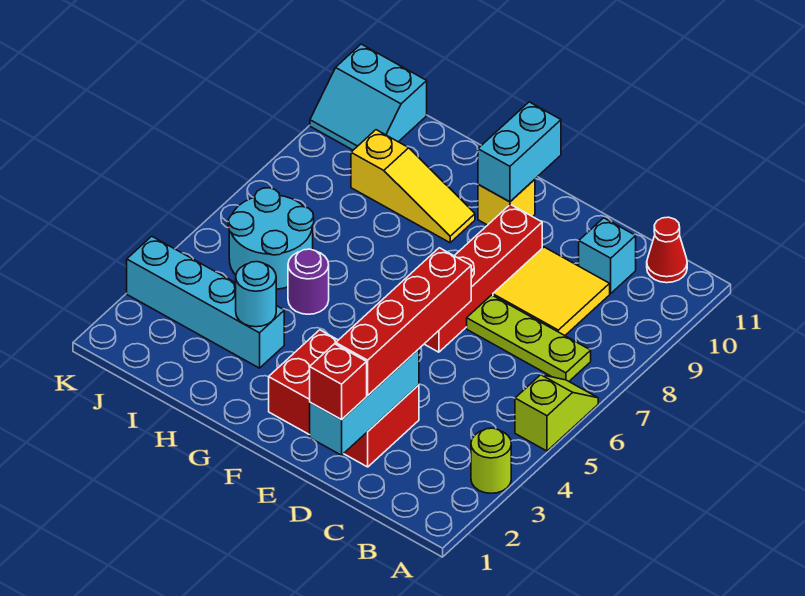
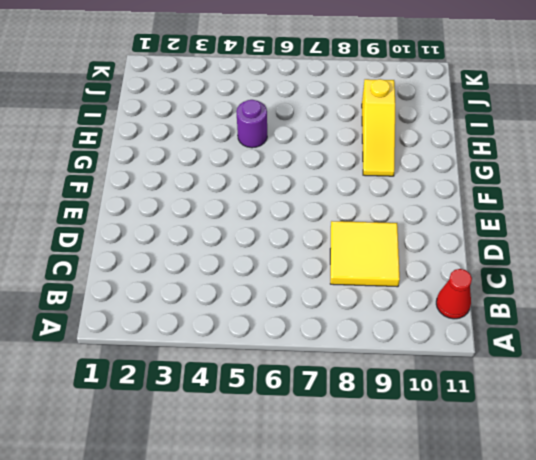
none -> lime 1x1 round brick [471,428,511,493]
none -> lime 1x2 slope [515,375,598,451]
none -> lime 1x3 plate [467,295,591,381]

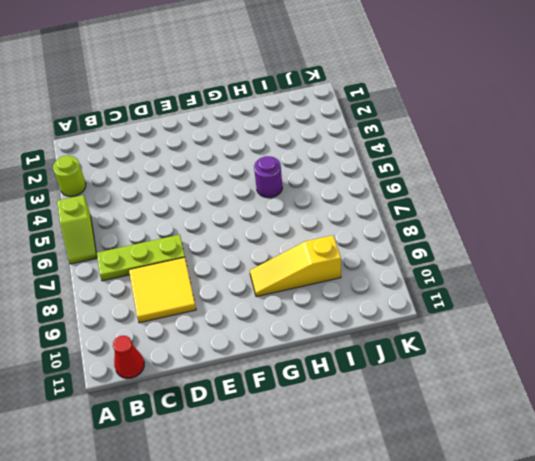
none -> cyan 1x1 brick [579,218,636,293]
none -> red 2x3 brick [269,330,419,467]
none -> red 1x4 brick [425,204,542,352]

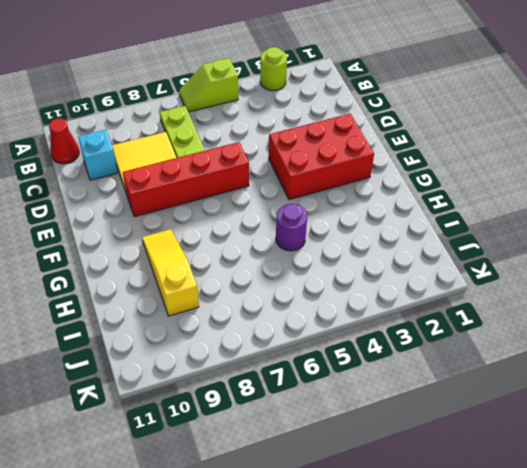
red 2x3 brick [269,114,374,200] -> red 2x3 brick turned to [269,330,419,467]
none -> yellow 1x1 brick [478,179,535,225]
none -> cyan 1x4 brick [127,236,284,368]
none -> cyan 2x2 round brick [228,188,314,289]

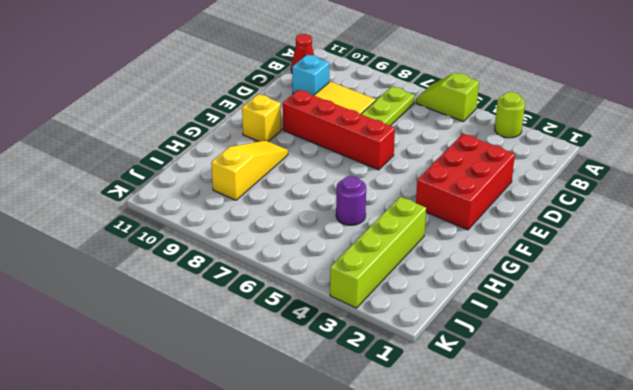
lime 1x4 brick [330,197,426,308] -> cyan 1x4 brick [127,236,284,368]
none -> cyan 2x2 round brick [228,188,314,289]
none -> cyan 2x2 slope [310,44,427,150]
none -> cyan 1x3 brick [310,349,419,455]

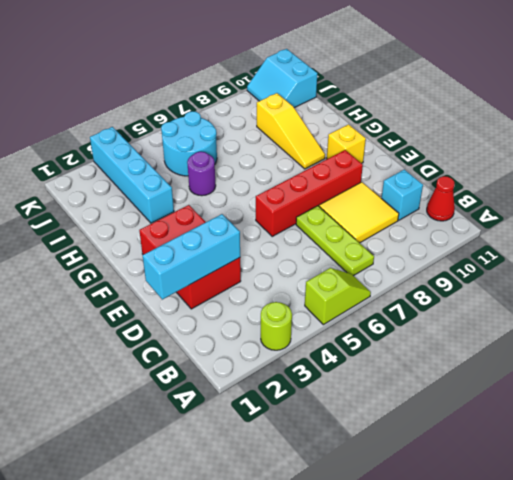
none -> cyan 1x2 brick [478,102,561,202]
none -> cyan 1x1 round brick [236,262,276,327]
none -> red 1x1 brick [310,344,367,420]

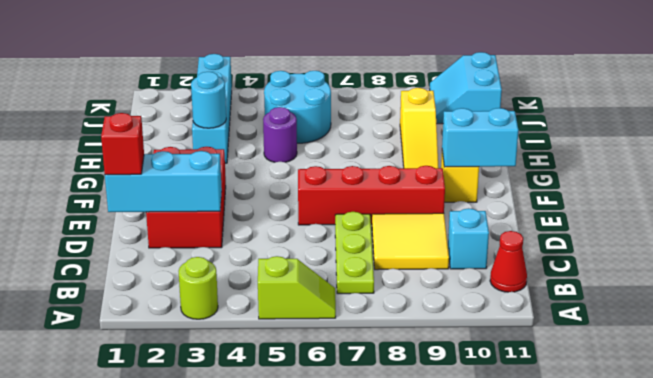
none -> red 1x4 brick [336,248,471,395]

